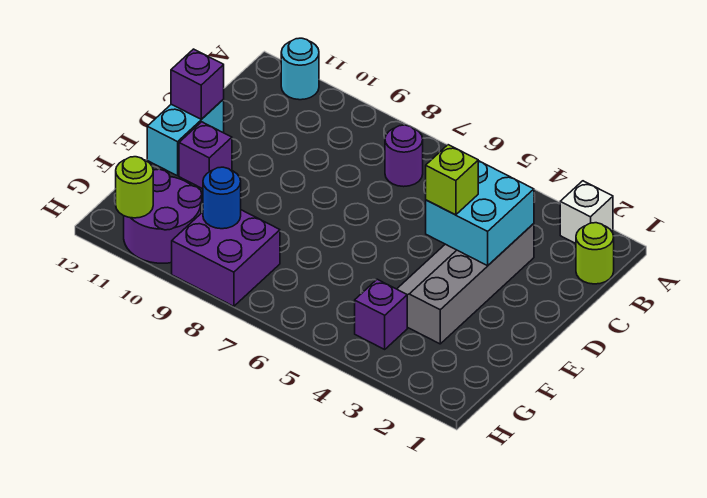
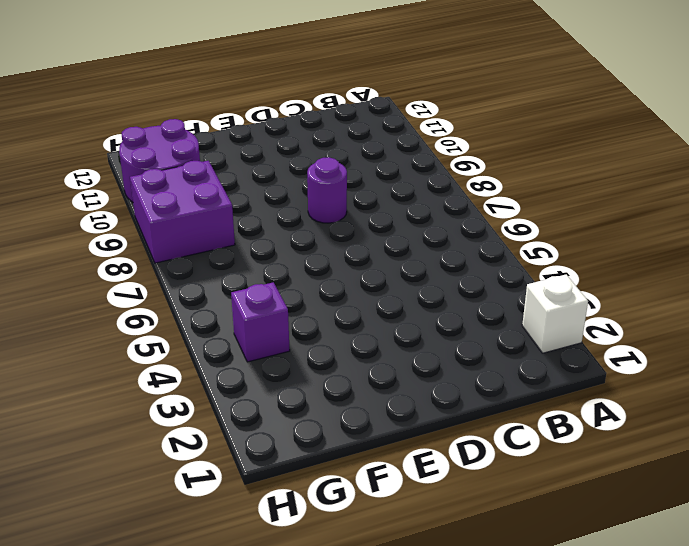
purple 1x1 round brick [307,157,347,223] -> purple 1x1 round brick moved to [385,125,423,187]
none -> cyan 1x1 round brick [281,38,319,100]
none -> lime 1x1 round brick [576,223,614,284]
none -> grey 2x4 slope [397,224,534,344]

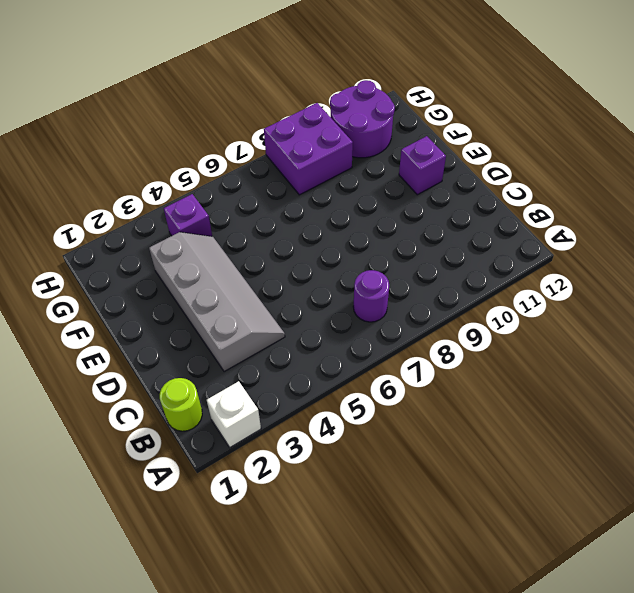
none -> cyan 1x1 round brick [281,38,319,100]
none -> cyan 1x2 brick [147,99,224,176]
none -> cyan 2x2 brick [426,161,534,266]

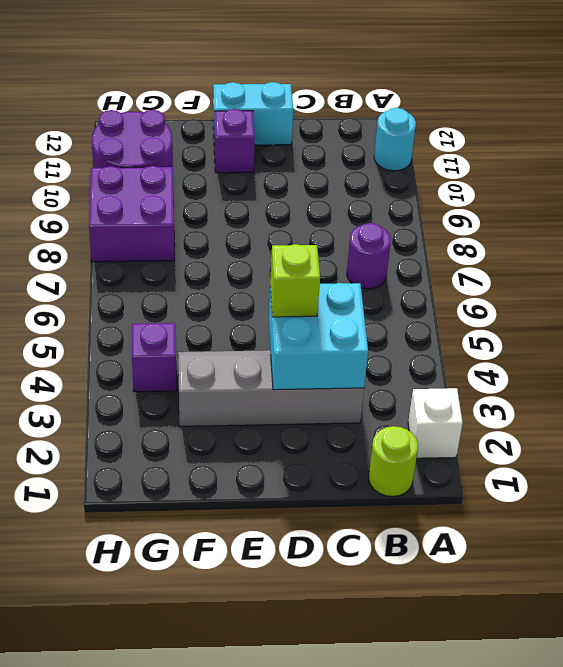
none -> purple 1x1 brick [171,49,224,119]
none -> blue 1x1 round brick [203,167,241,229]
none -> lime 1x1 round brick [116,157,153,218]

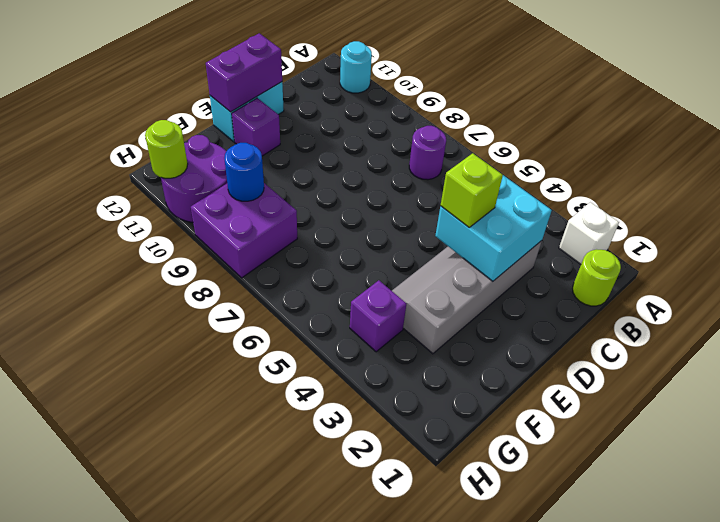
purple 1x2 brick [206,33,282,112] -> purple 1x1 brick [171,49,224,119]

